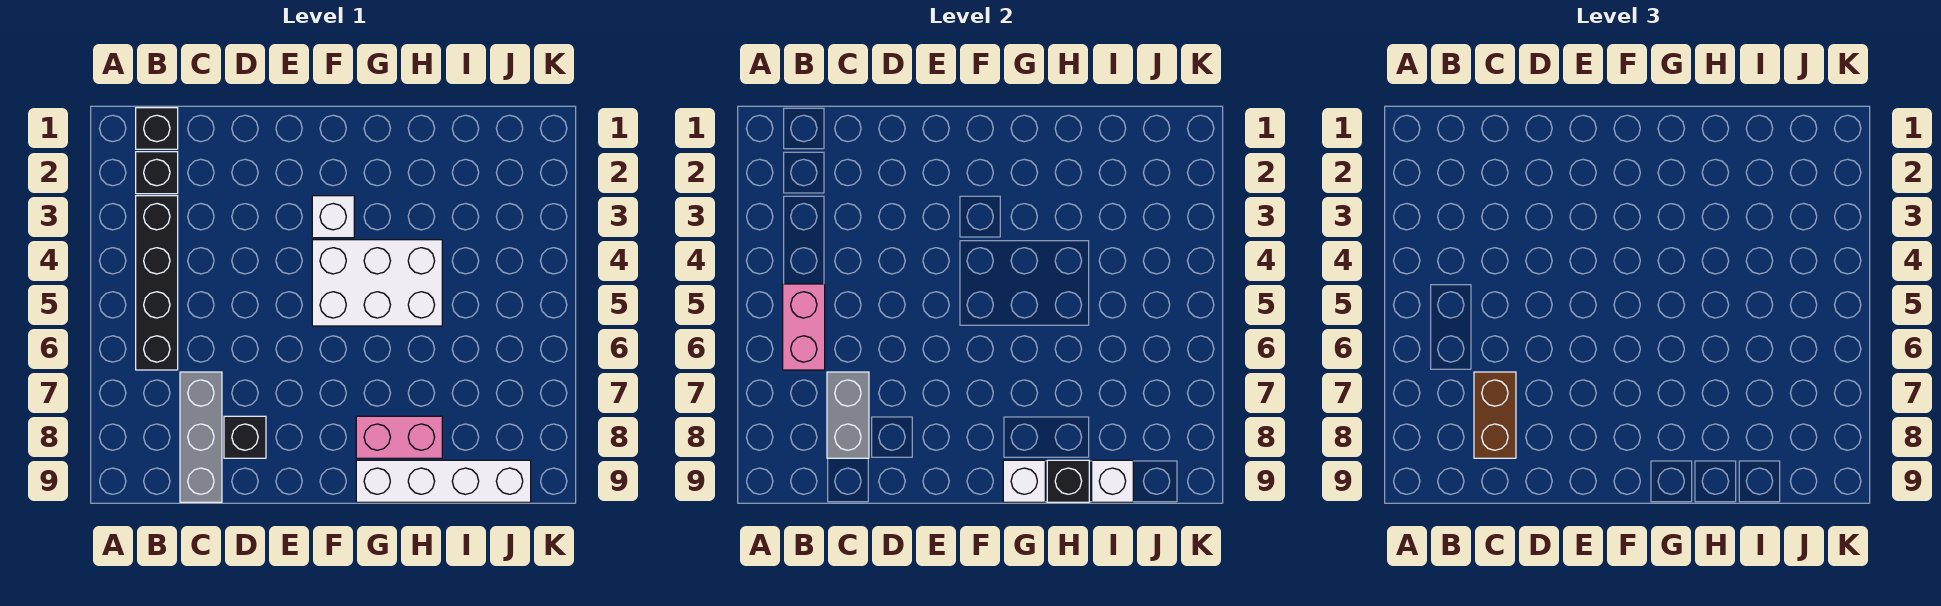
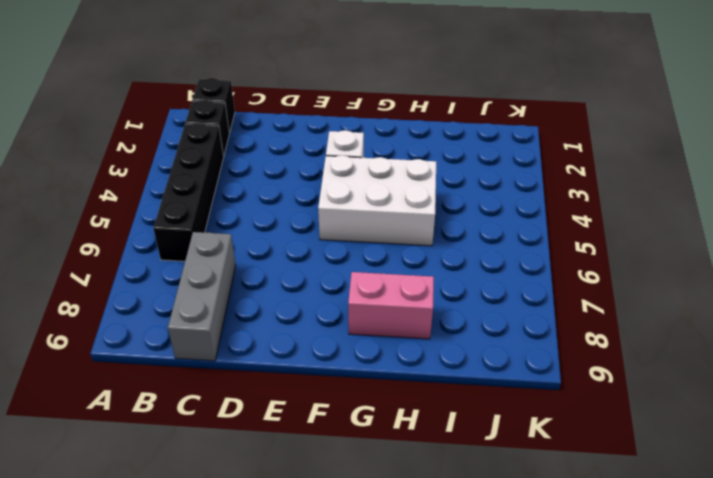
none -> black 1x1 brick [224,416,266,458]
none -> white 1x4 brick [356,460,531,502]
none -> pink 1x2 brick [783,284,825,370]

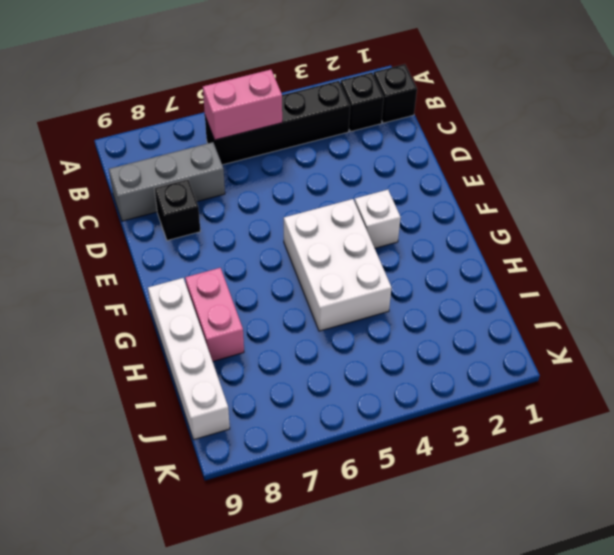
none -> grey 1x2 brick [827,372,869,458]
none -> white 1x1 brick [1003,460,1045,502]
none -> black 1x1 brick [1047,460,1089,502]

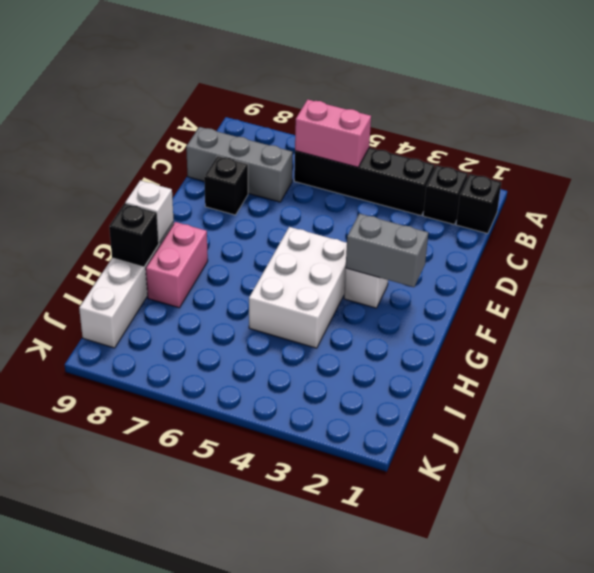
grey 1x2 brick [346,214,428,287] -> grey 1x2 brick moved to [827,372,869,458]
none -> white 1x1 brick [1092,460,1133,502]
none -> brown 1x2 brick [1474,372,1516,458]

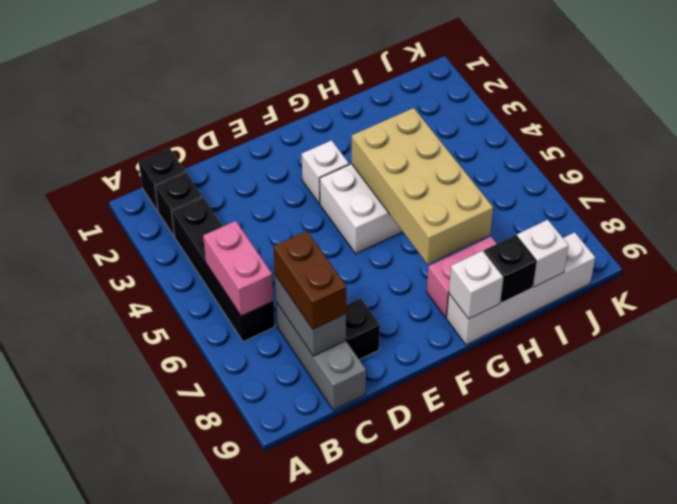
tan 2x4 brick [351,108,493,264] -> none

